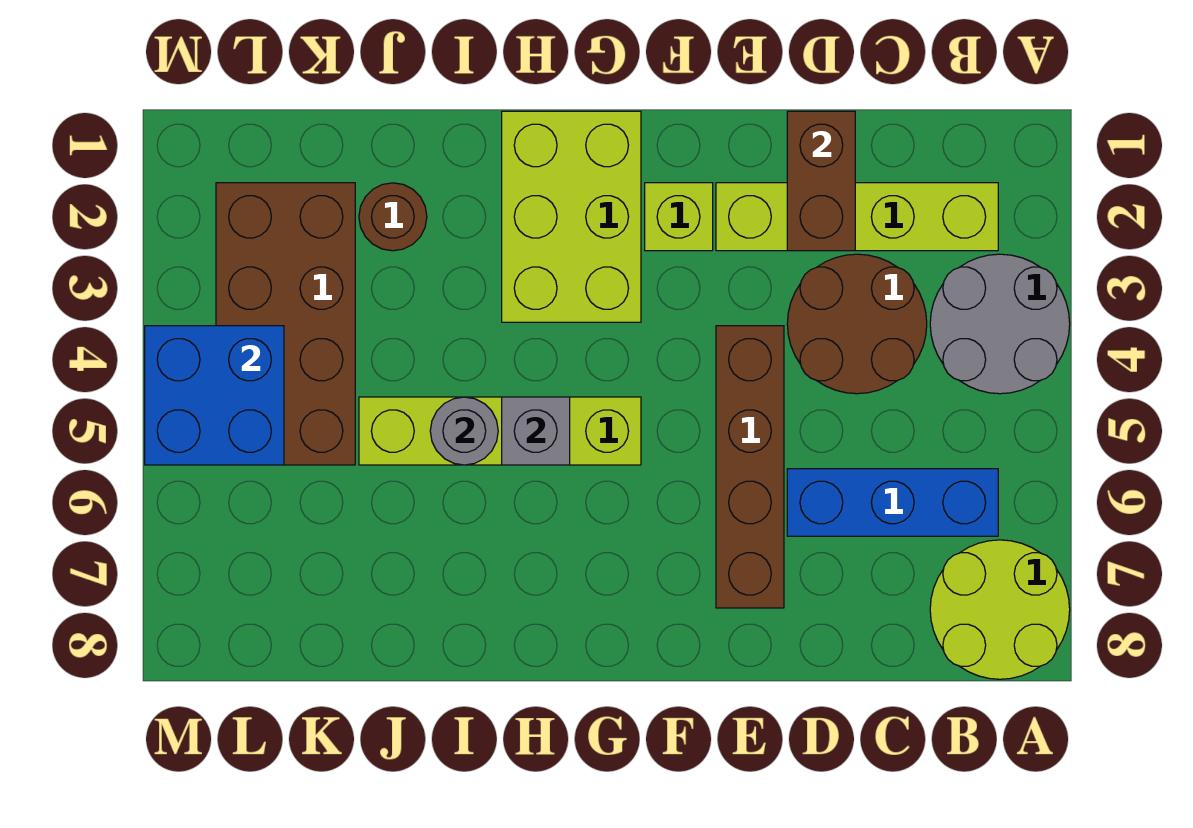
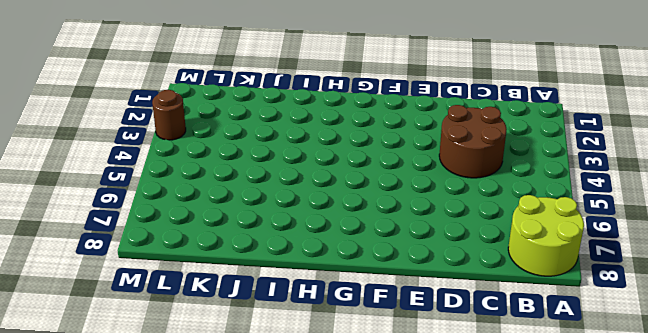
brown 1x1 round brick [152,90,186,140] -> brown 1x1 round brick moved to [359,183,427,251]
none -> grey 2x2 round brick [930,254,1070,394]
none -> lime 1x4 brick [716,183,998,251]
none -> blue 1x3 brick [787,469,998,536]

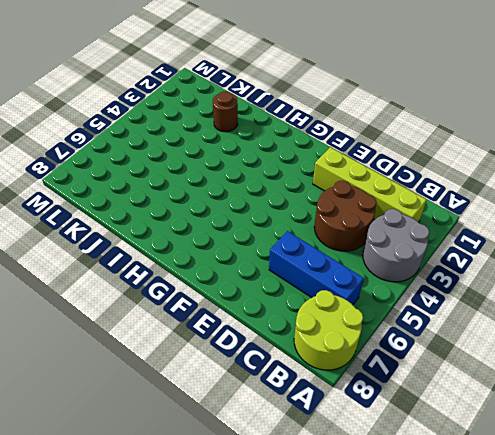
none -> brown 1x4 brick [716,326,784,608]
none -> lime 1x1 brick [645,183,713,251]
none -> lime 2x3 brick [502,111,641,322]

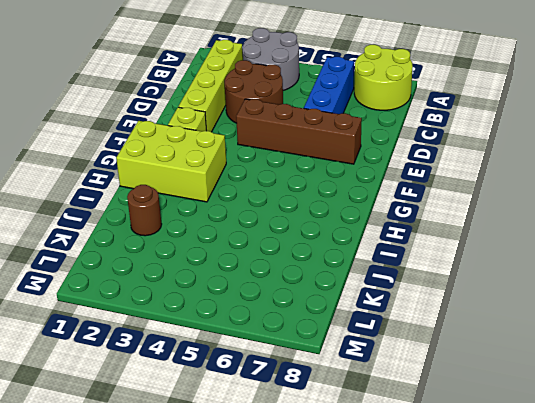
none -> lime 1x4 brick [359,397,641,465]
none -> brown 2x4 brick [216,183,355,465]
none -> brown 1x2 brick [787,111,855,251]

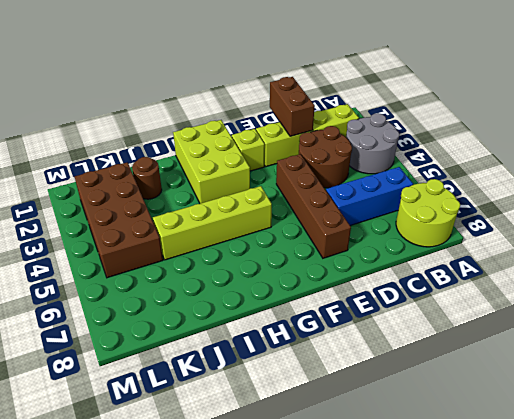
none -> grey 1x1 brick [502,397,570,465]
none -> grey 1x1 round brick [430,397,498,465]
none -> blue 2x2 brick [145,326,284,465]

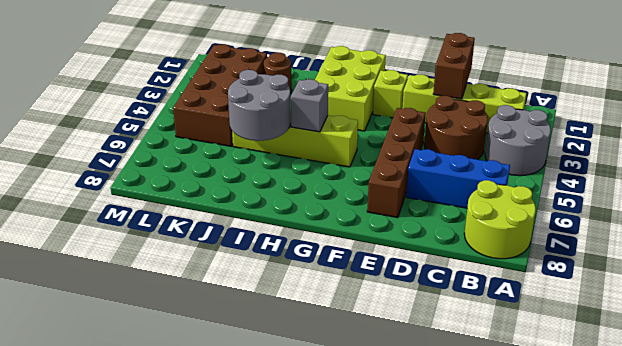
grey 2x2 round brick [228,70,291,141] -> grey 1x1 round brick [430,397,498,465]
none -> blue 2x2 brick [145,326,284,465]

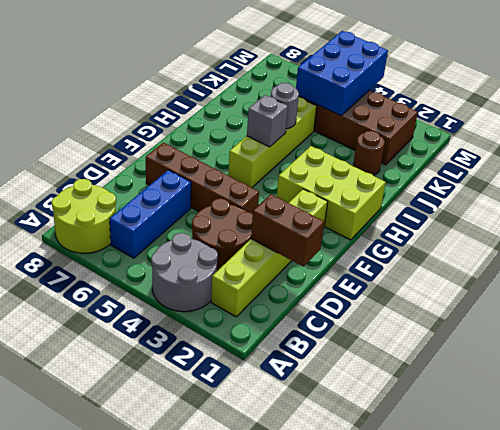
blue 2x3 brick [296,31,388,116] -> blue 2x2 brick [145,326,284,465]

